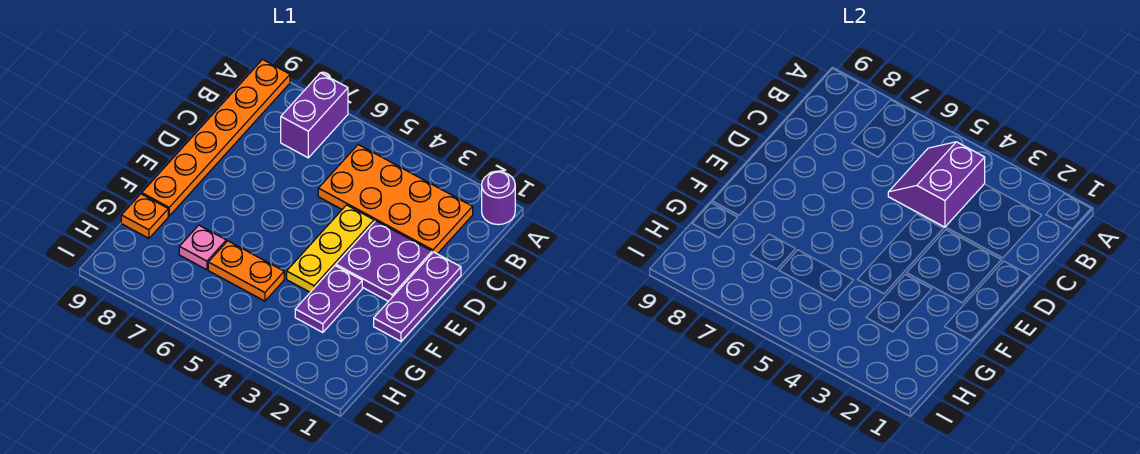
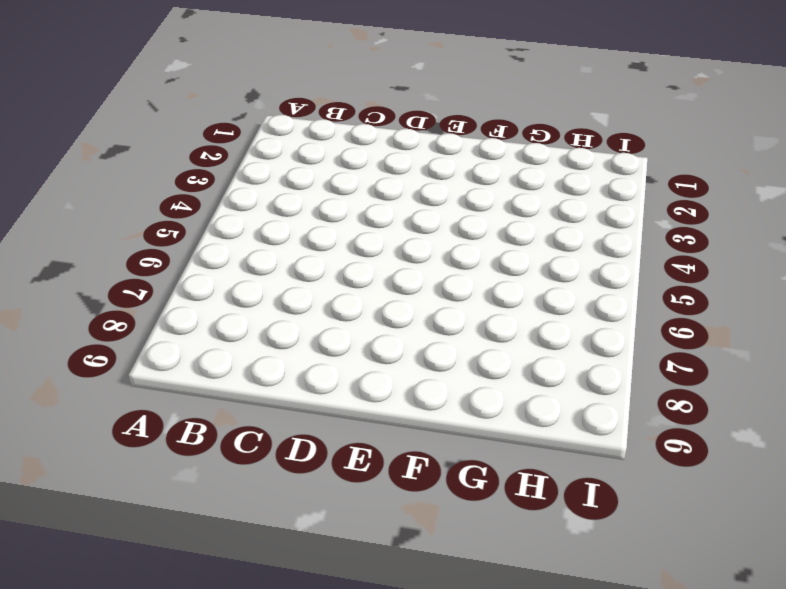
none -> purple 1x1 round brick [482,172,515,225]
none -> purple 1x2 brick [281,73,348,158]
none -> orange 1x6 plate [142,60,290,216]

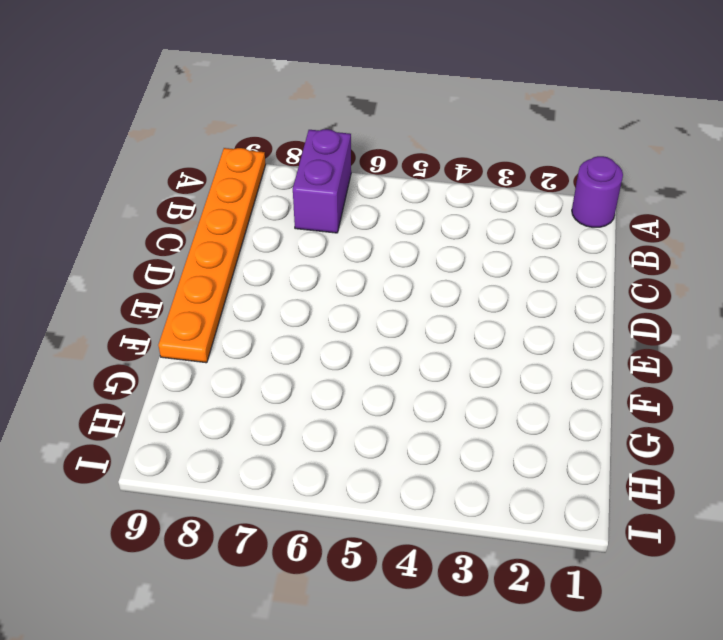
none -> orange 2x4 plate [318,145,473,254]
none -> purple 1x3 plate [374,252,461,341]
none -> purple 2x2 plate [336,221,432,301]

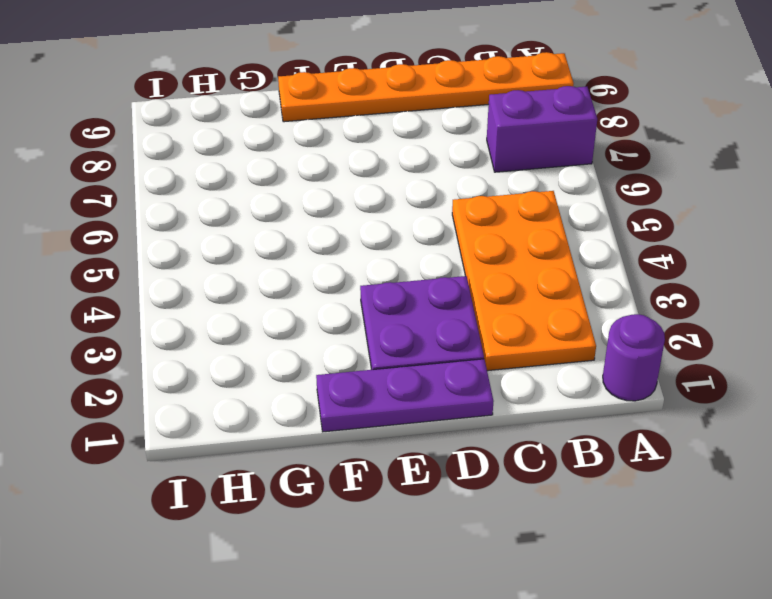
none -> yellow 1x3 plate [287,205,374,292]
none -> purple 1x2 plate [295,266,362,332]
none -> orange 1x2 plate [208,241,284,301]

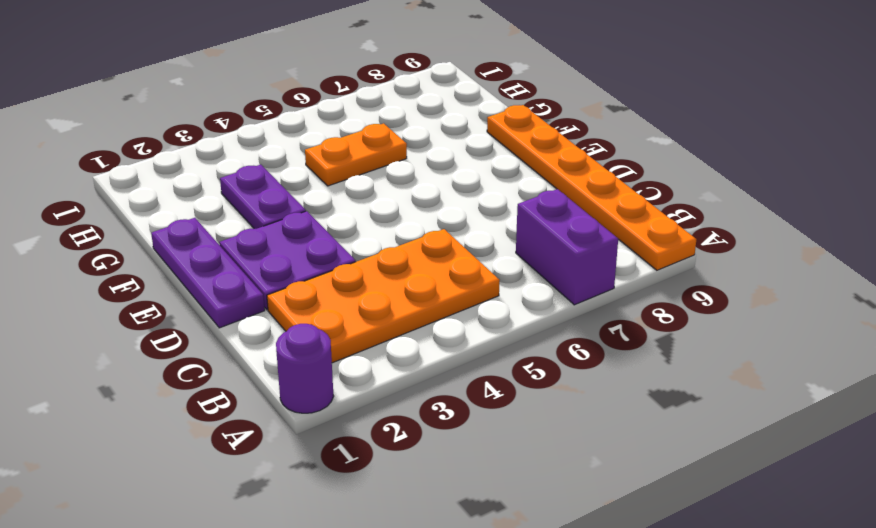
none -> yellow 1x3 plate [287,205,374,292]
none -> pink 1x1 plate [179,225,226,270]
none -> orange 1x1 plate [121,194,168,238]

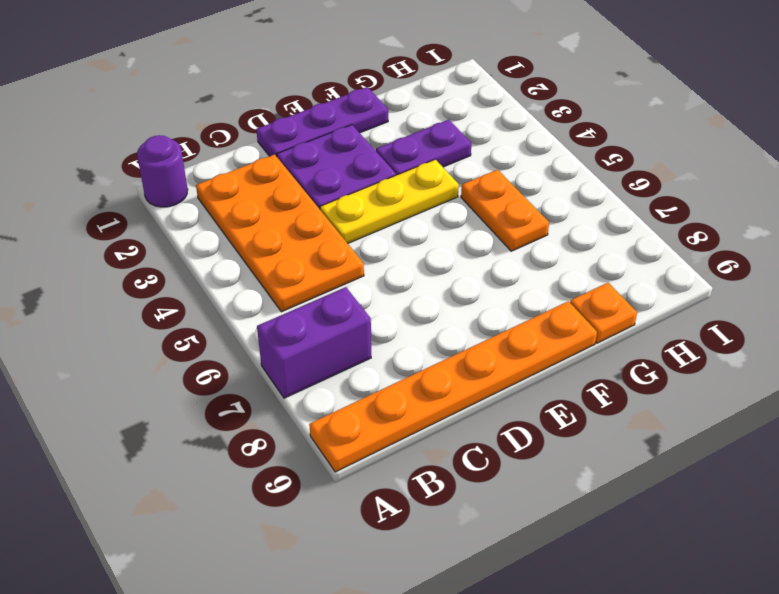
none -> pink 1x1 plate [179,225,226,270]
none -> purple 2x2 slope [888,142,985,227]

